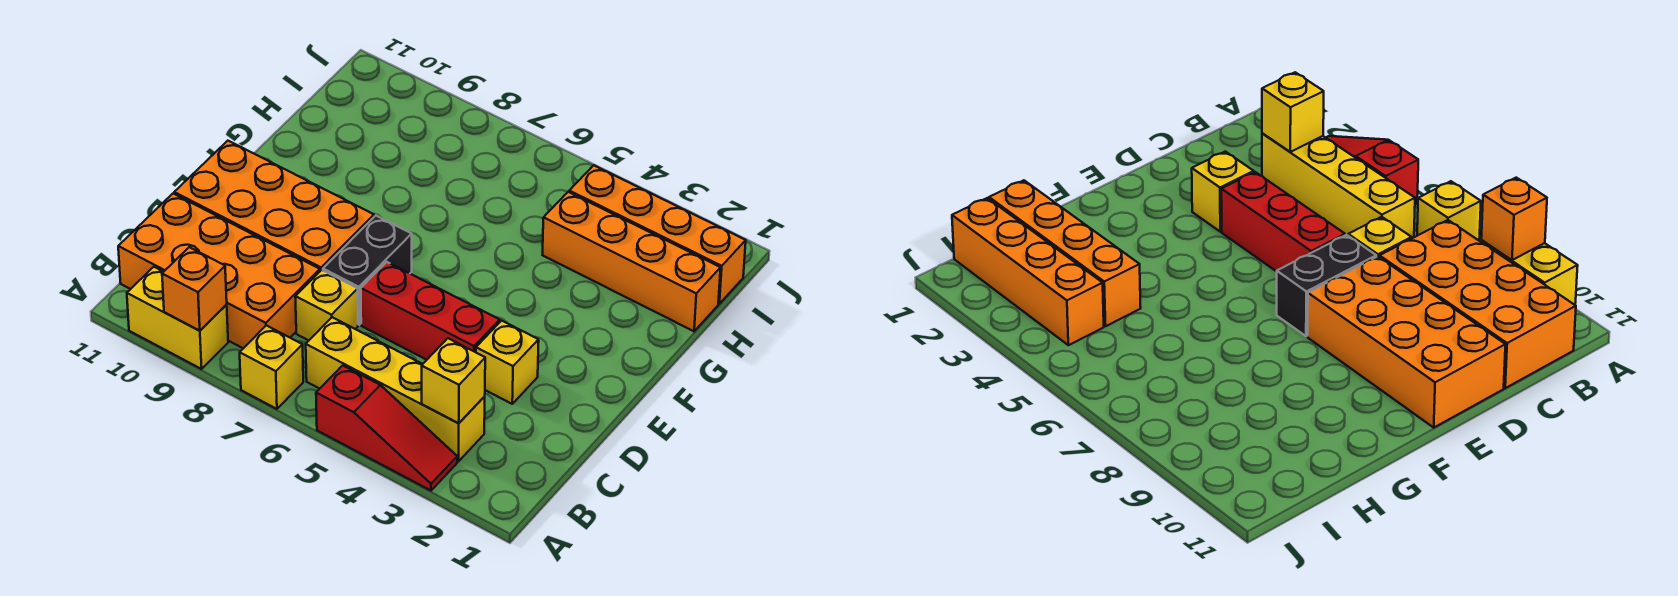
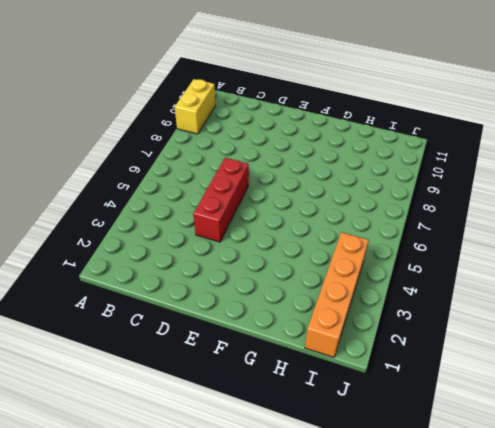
none -> red 1x3 slope [316,365,457,491]
none -> yellow 1x1 brick [240,325,303,409]
none -> yellow 1x4 brick [306,317,485,461]

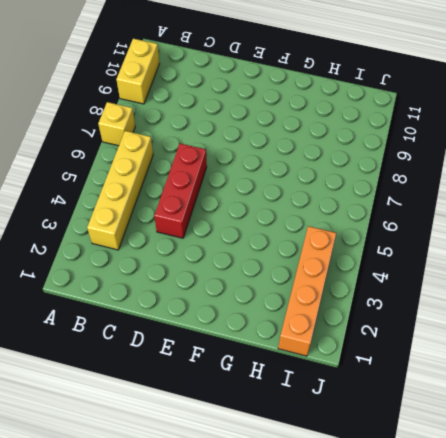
none -> red 1x3 slope [316,365,457,491]
none -> orange 2x4 brick [118,194,320,348]
none -> yellow 1x1 brick [295,270,358,340]

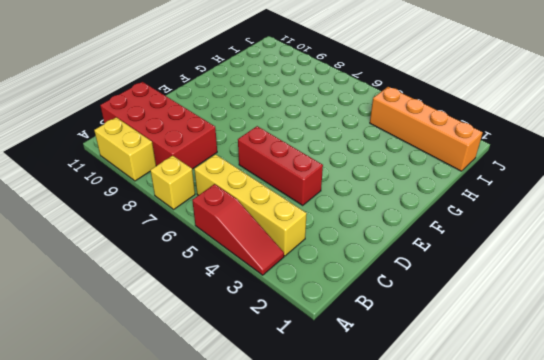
red 2x4 brick [100,82,217,169] -> orange 2x4 brick [118,194,320,348]
none -> yellow 1x1 brick [295,270,358,340]
none -> yellow 1x1 brick [476,321,539,404]
none -> black 1x2 brick [323,216,412,325]

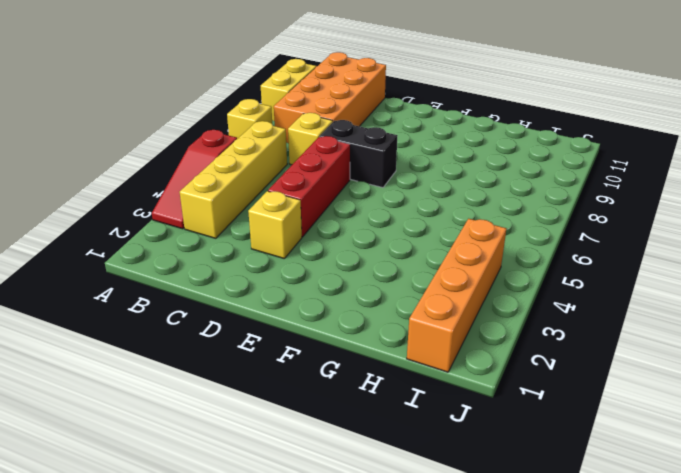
none -> orange 2x4 brick [174,141,374,271]
none -> orange 1x4 brick [543,192,721,331]
none -> orange 1x1 brick [162,247,227,331]

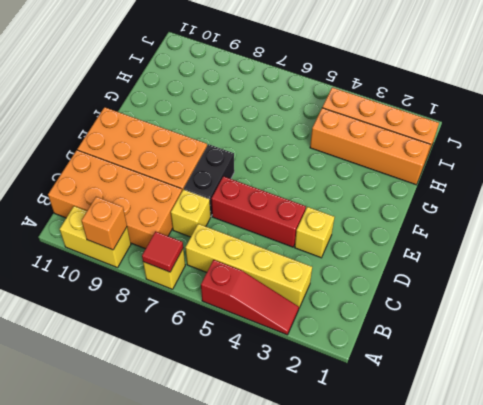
red 1x1 tile [142,231,183,272] -> none
none -> yellow 1x1 brick [422,338,485,423]

